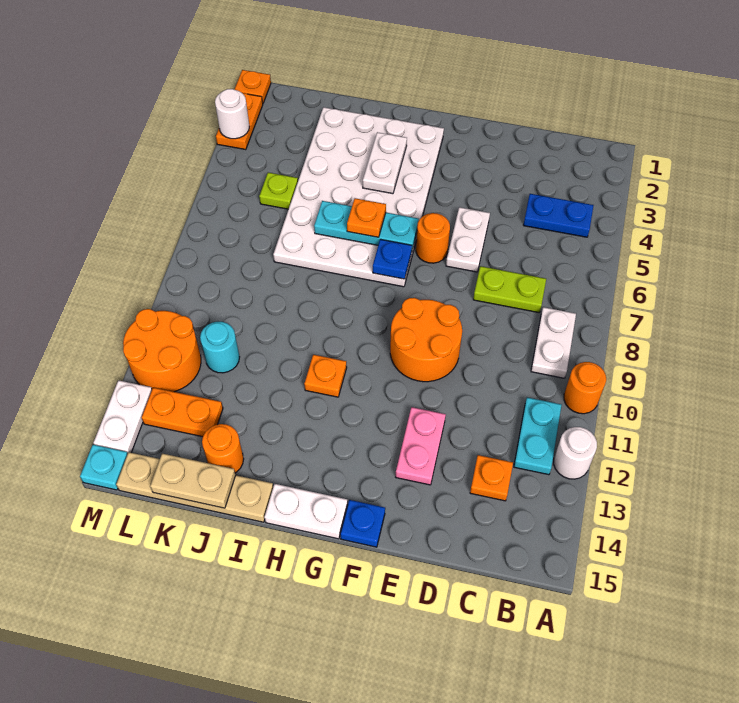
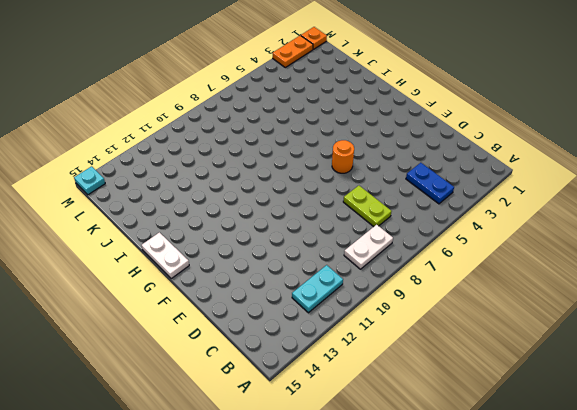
none -> orange 1x1 round brick [564,362,606,414]
none -> white 1x1 round brick [554,427,597,479]
none -> orange 1x1 plate [470,455,513,501]
none -> white 1x2 plate [446,207,490,272]

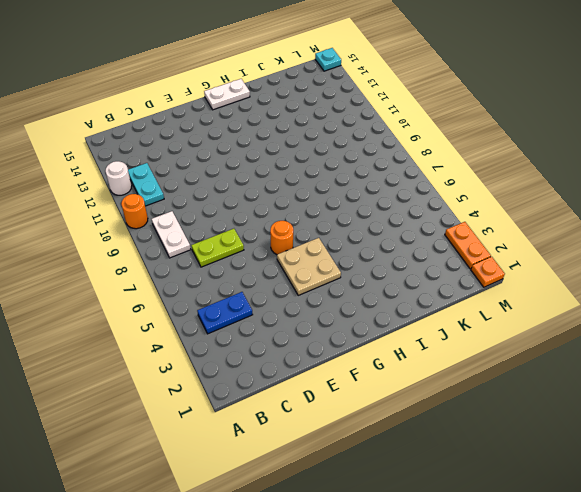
tan 2x2 plate [277,238,341,295] -> white 4x6 plate [273,107,444,287]
none -> orange 1x1 plate [470,455,513,501]
none -> white 1x2 plate [446,207,490,272]
none -> orange 2x2 round brick [390,298,462,382]
none -> pink 1x2 plate [396,407,446,485]

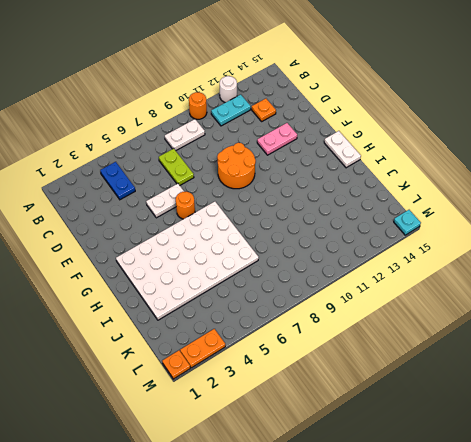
none -> blue 1x1 plate [340,500,385,547]
none -> orange 1x1 plate [304,355,347,397]
none -> tan 1x4 plate [116,452,273,522]
none -> orange 1x1 round brick [202,424,244,473]

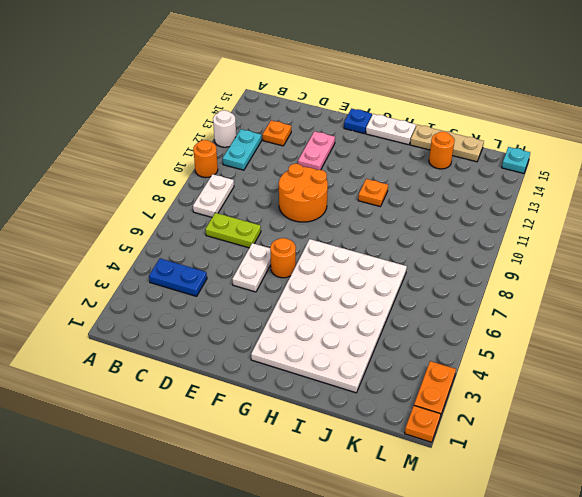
tan 1x3 plate [410,125,484,162] -> tan 1x4 plate [116,452,273,522]
none -> lime 1x1 plate [259,173,298,209]
none -> cyan 1x1 round brick [200,322,240,373]
none -> orange 1x2 plate [142,388,223,437]
none -> orange 2x2 round brick [123,309,201,392]

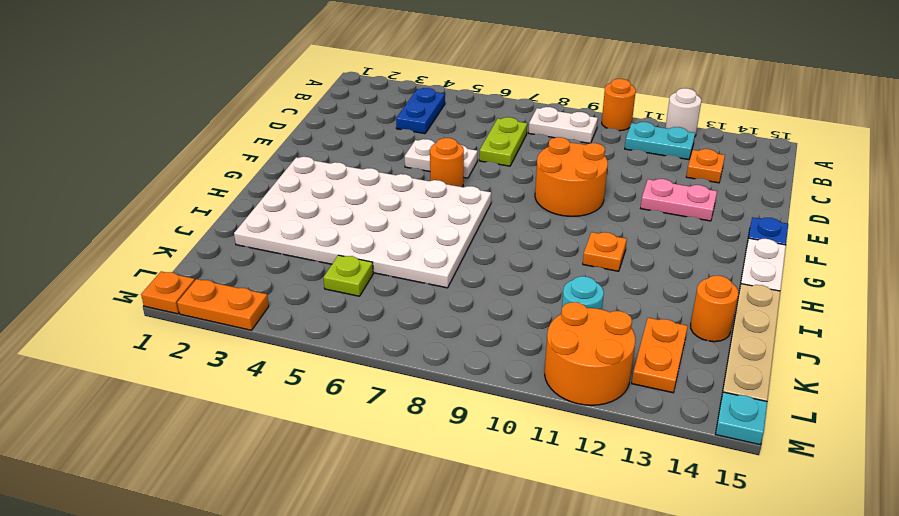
none -> white 1x2 plate [93,380,152,454]
none -> cyan 1x3 plate [314,201,419,249]
none -> blue 1x1 plate [373,239,412,279]
none -> white 1x2 plate [363,132,407,194]

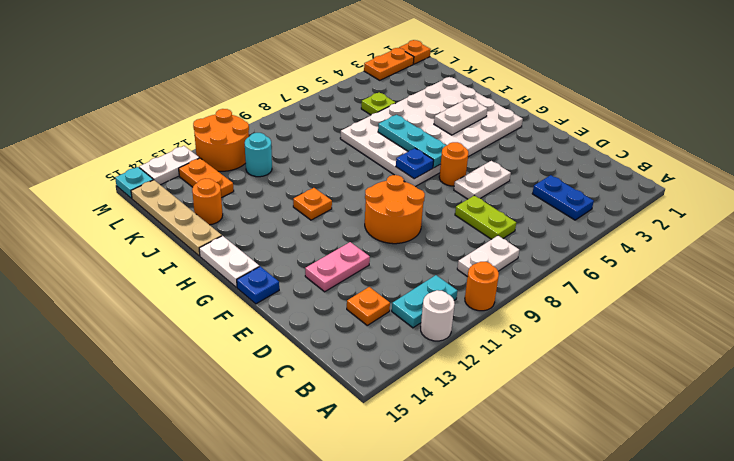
none -> tan 1x2 plate [150,453,236,508]
none -> white 1x1 round brick [215,89,249,139]
none -> orange 1x1 plate [347,198,386,237]

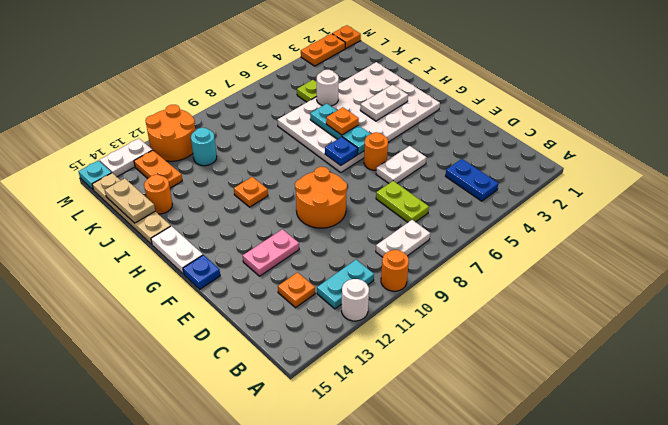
white 1x1 round brick [317,70,339,106] -> white 1x1 round brick moved to [215,89,249,139]

